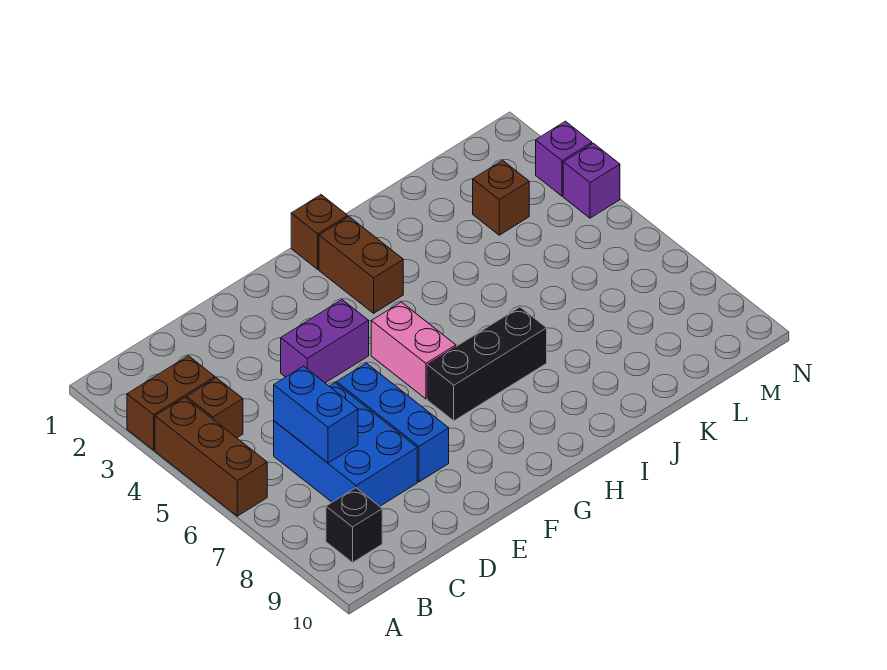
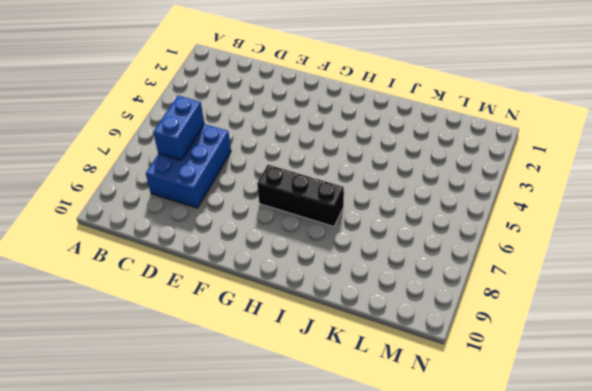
none -> brown 1x2 brick [127,356,215,450]
none -> brown 1x3 brick [155,397,267,516]
none -> brown 1x1 brick [186,378,243,438]

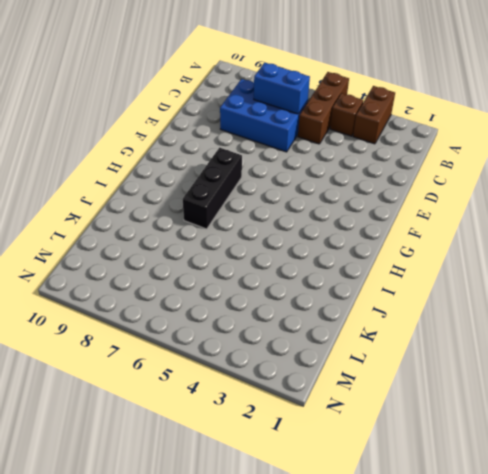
brown 1x3 brick [298,72,349,144] -> brown 1x3 brick turned to [155,397,267,516]
none -> black 1x1 brick [326,488,382,562]
none -> purple 1x2 brick [281,300,369,383]
none -> blue 1x3 brick [336,363,449,482]

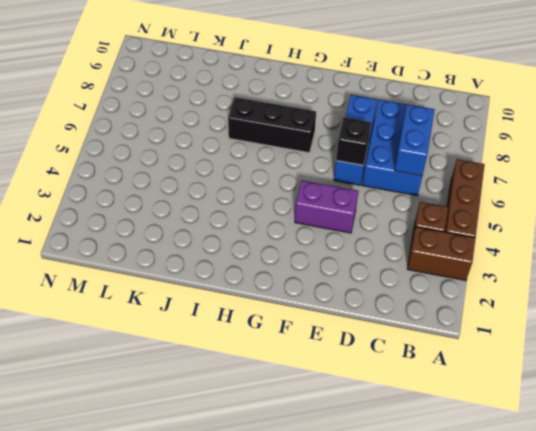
black 1x1 brick [336,117,371,165] -> black 1x1 brick moved to [326,488,382,562]
none -> pink 1x2 brick [371,302,456,399]
none -> brown 1x1 brick [291,195,348,269]
none -> brown 1x2 brick [319,217,403,313]

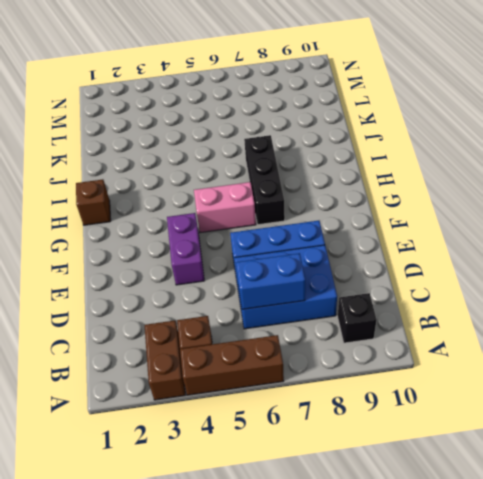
none -> brown 1x2 brick [319,217,403,313]
none -> brown 1x1 brick [473,160,529,235]
none -> purple 1x1 brick [536,121,592,196]

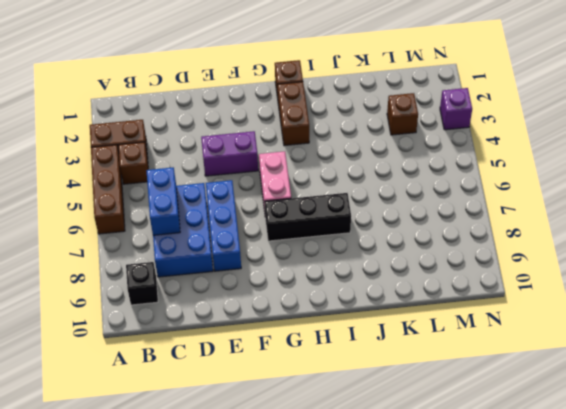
none -> purple 1x1 brick [563,143,620,218]

